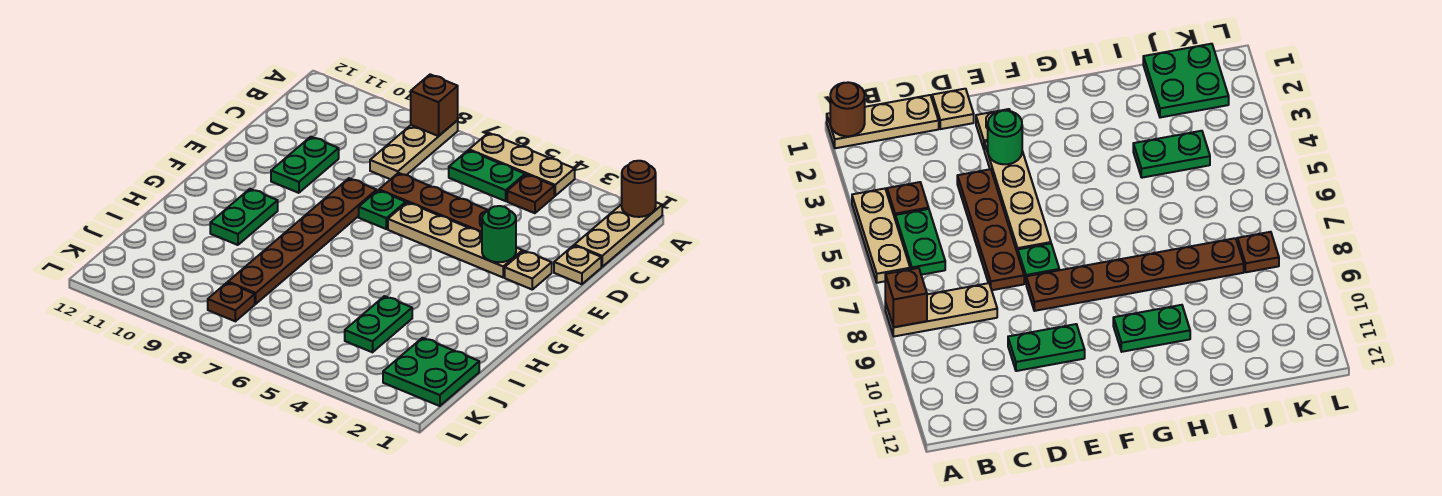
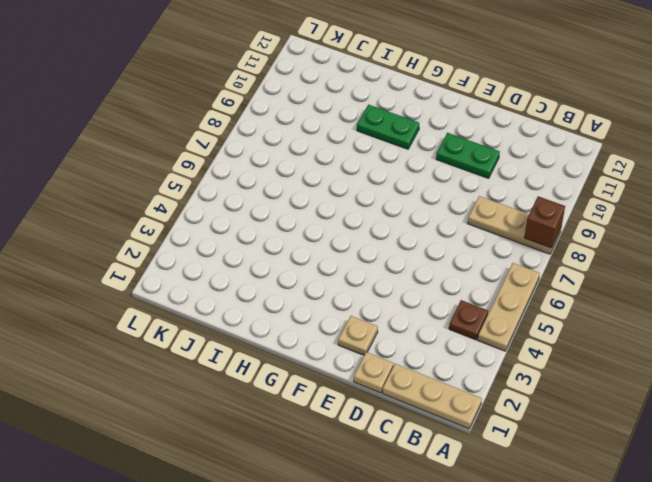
none -> green 1x2 plate [449,150,525,201]
none -> brown 1x4 plate [379,173,488,233]
none -> tan 1x4 plate [388,202,523,277]

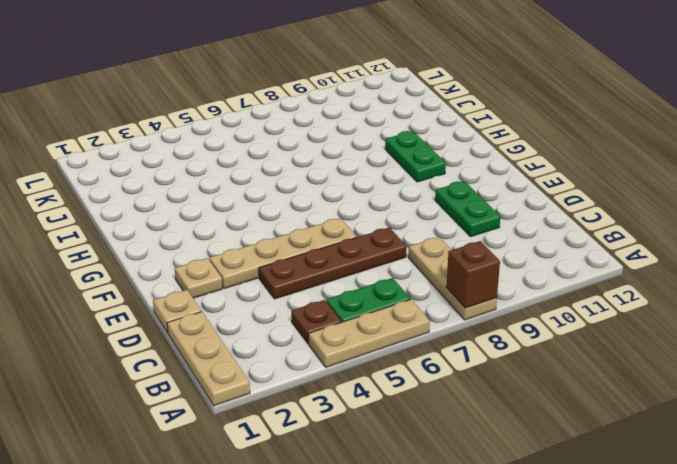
none -> green 1x1 plate [359,190,406,229]
none -> brown 1x6 plate [228,178,377,304]
none -> green 1x2 plate [345,296,412,352]

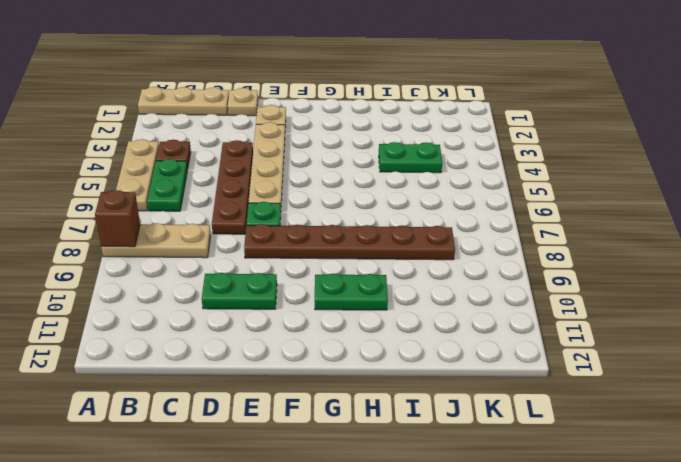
none -> green 2x2 plate [383,338,479,406]
none -> brown 1x1 plate [208,283,255,321]
none -> brown 1x1 round brick [622,161,656,217]

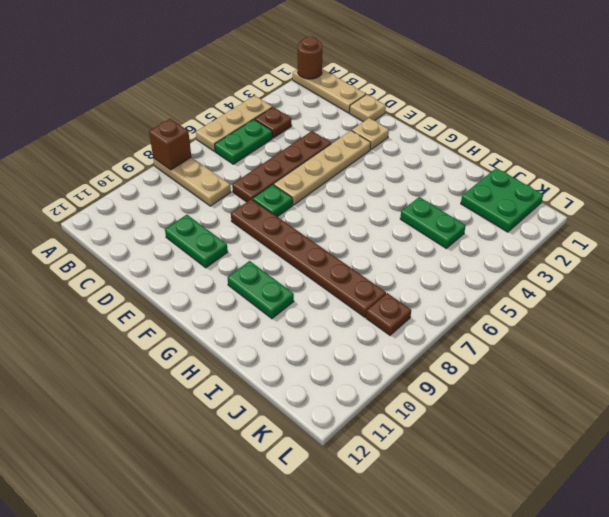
none -> green 1x1 round brick [482,206,516,262]

